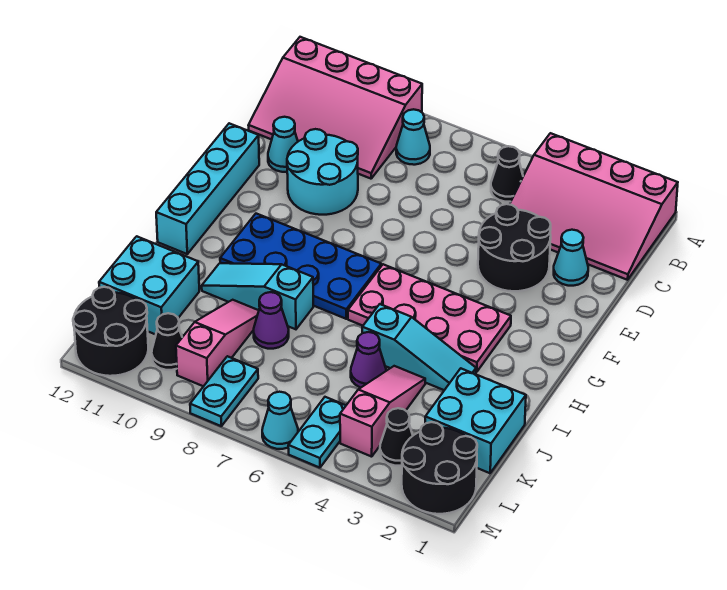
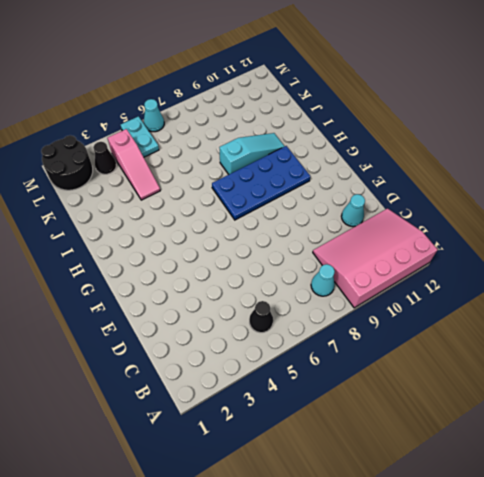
none -> pink 3x4 slope [509,133,678,280]
none -> cyan 1x1 cone [554,230,588,286]
none -> black 2x2 round brick [478,204,551,291]

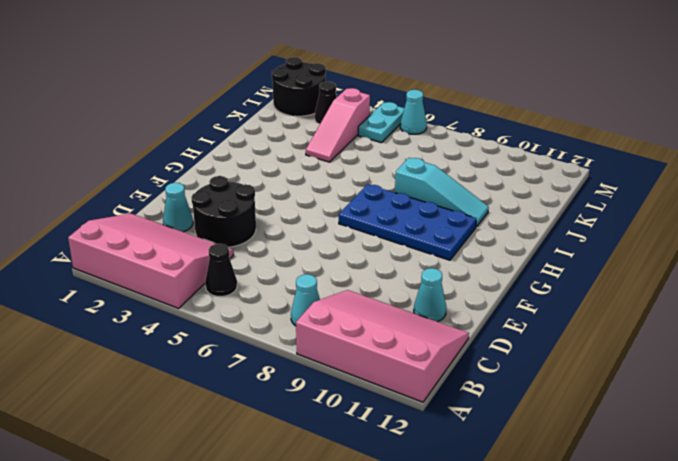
none -> cyan 2x2 round brick [287,129,358,215]
none -> cyan 1x4 brick [156,123,259,254]
none -> pink 2x4 plate [348,264,511,372]

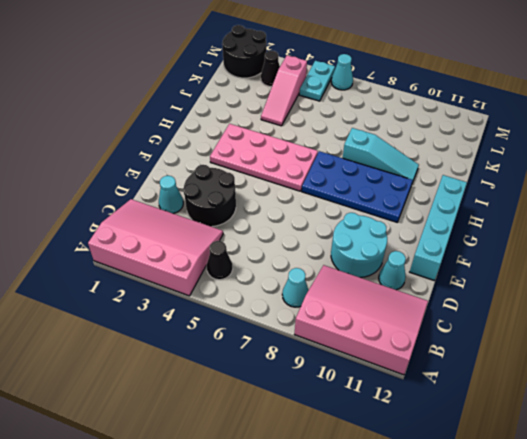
none -> cyan 1x3 slope [362,304,476,390]
none -> cyan 2x2 brick [425,368,526,473]
none -> purple 1x1 cone [351,332,386,388]

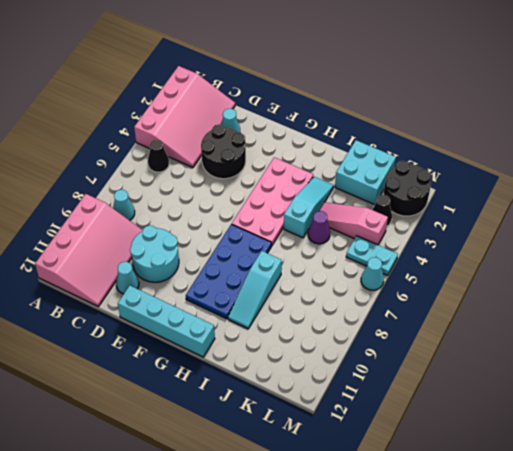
none -> purple 1x1 cone [254,292,289,349]
none -> pink 1x3 slope [176,300,259,386]
none -> cyan 2x2 brick [99,236,199,335]

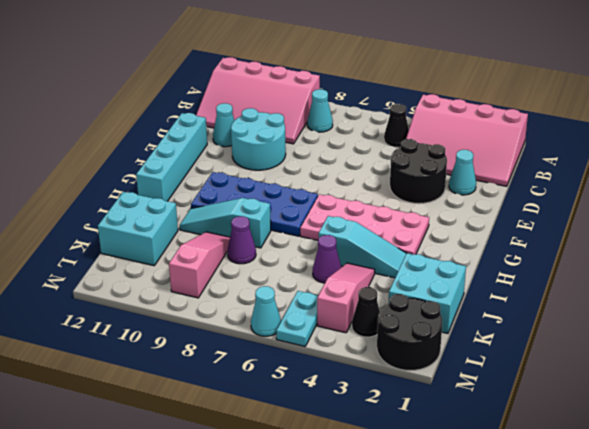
none -> cyan 1x2 plate [190,356,258,426]
none -> black 1x1 cone [152,313,182,370]
none -> black 2x2 round brick [73,287,148,376]

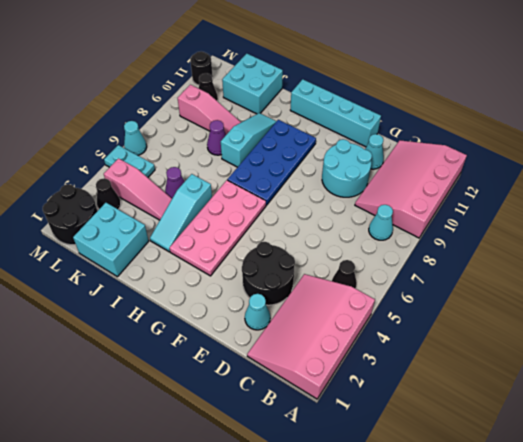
black 1x1 round brick [190,51,213,85] -> black 2x2 round brick [73,287,148,376]
none -> cyan 1x2 plate [190,356,258,426]

